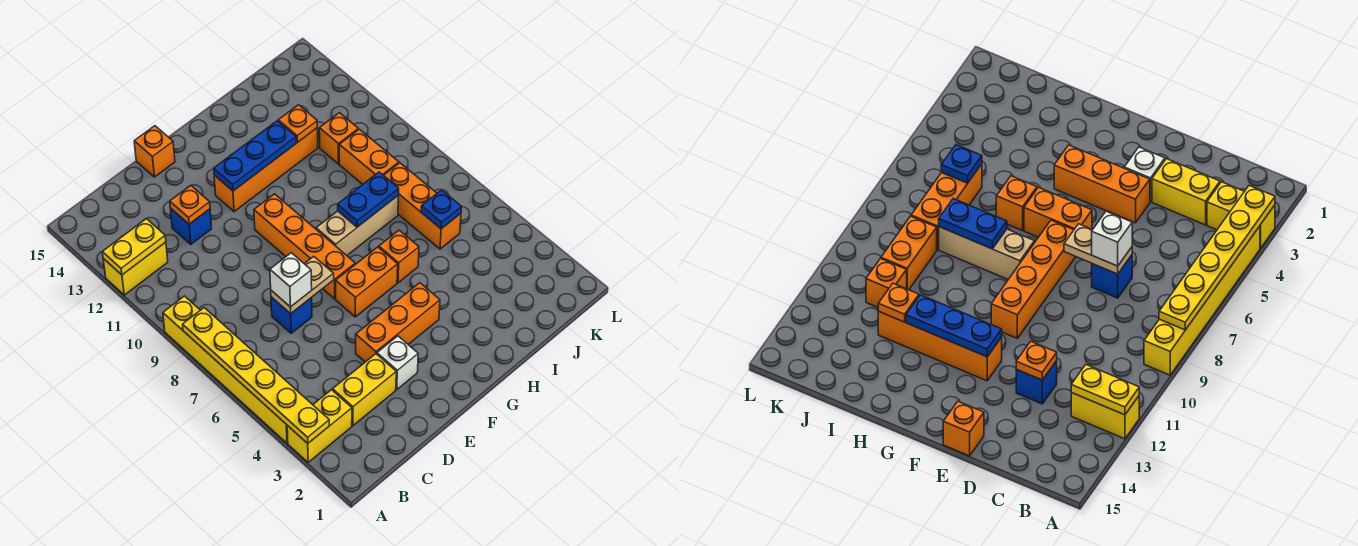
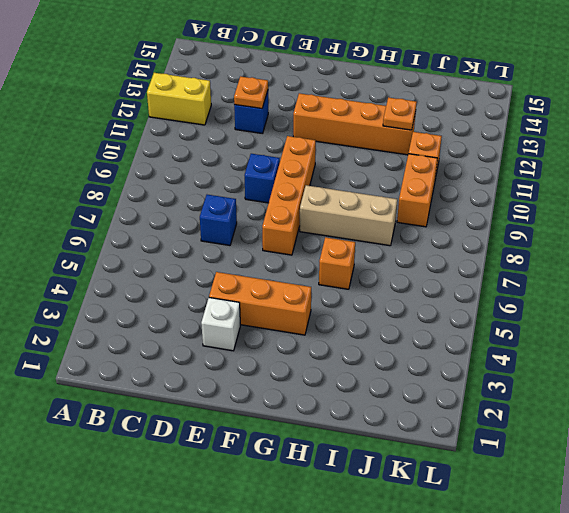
blue 1x1 brick [244,154,280,203] -> none
none -> yellow 1x2 brick [287,390,352,462]
none -> yellow 1x6 brick [163,296,288,443]
none -> yellow 1x2 brick [333,354,396,426]

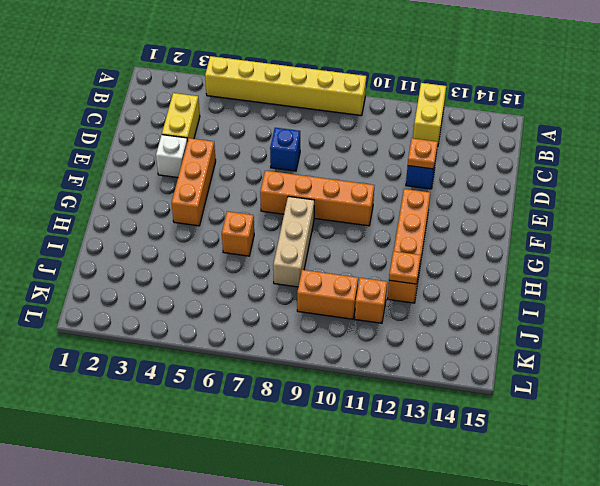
none -> yellow 1x2 brick [287,390,352,462]
none -> orange 1x1 brick [134,126,175,177]
none -> orange 1x2 brick [336,247,398,317]

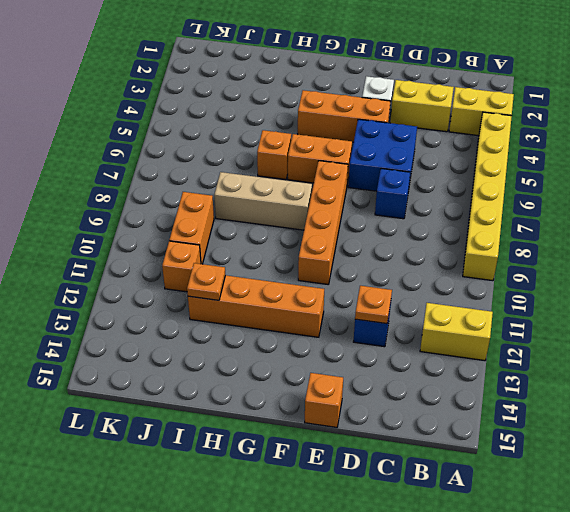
blue 2x2 brick [348,119,417,191] -> none
none -> orange 1x3 brick [384,163,461,249]
none -> yellow 1x6 plate [183,308,329,444]
none -> yellow 1x2 plate [102,219,166,275]

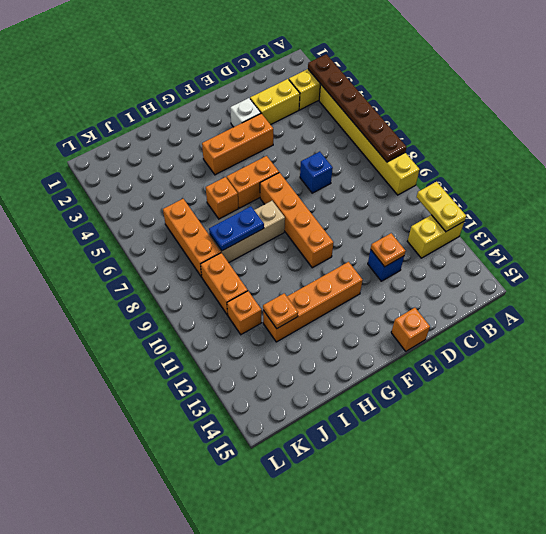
brown 1x6 plate [308,54,406,162] -> yellow 1x6 plate [183,308,329,444]
yellow 1x2 plate [417,182,466,232] -> yellow 1x2 plate turned to [102,219,166,275]
none -> tan 1x2 plate [271,256,334,314]
none -> blue 1x3 plate [214,121,296,191]
none -> blue 1x1 plate [421,190,462,229]

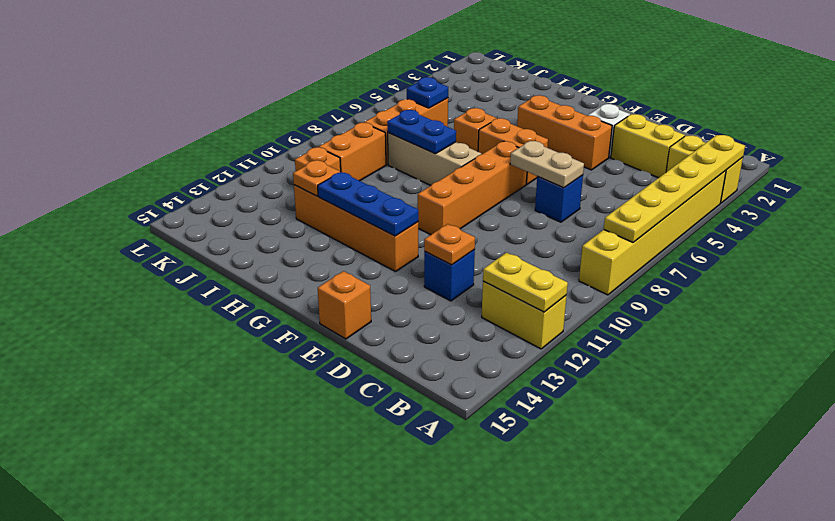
none -> white 1x1 brick [270,253,312,307]

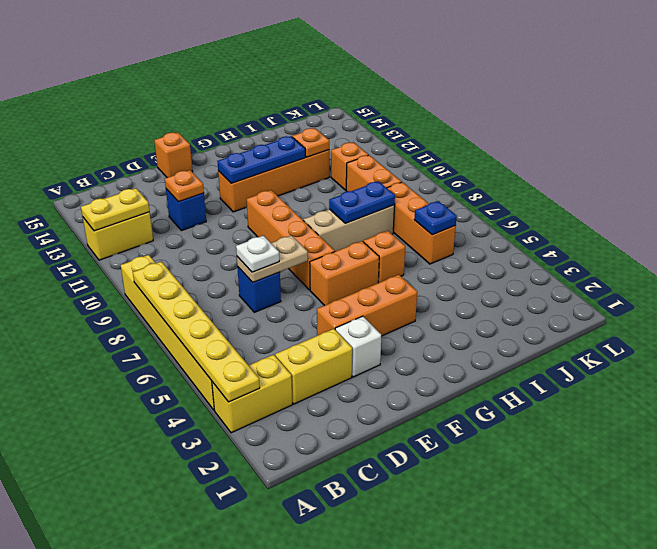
white 1x1 plate [236,236,279,272] -> white 1x1 brick [270,253,312,307]

